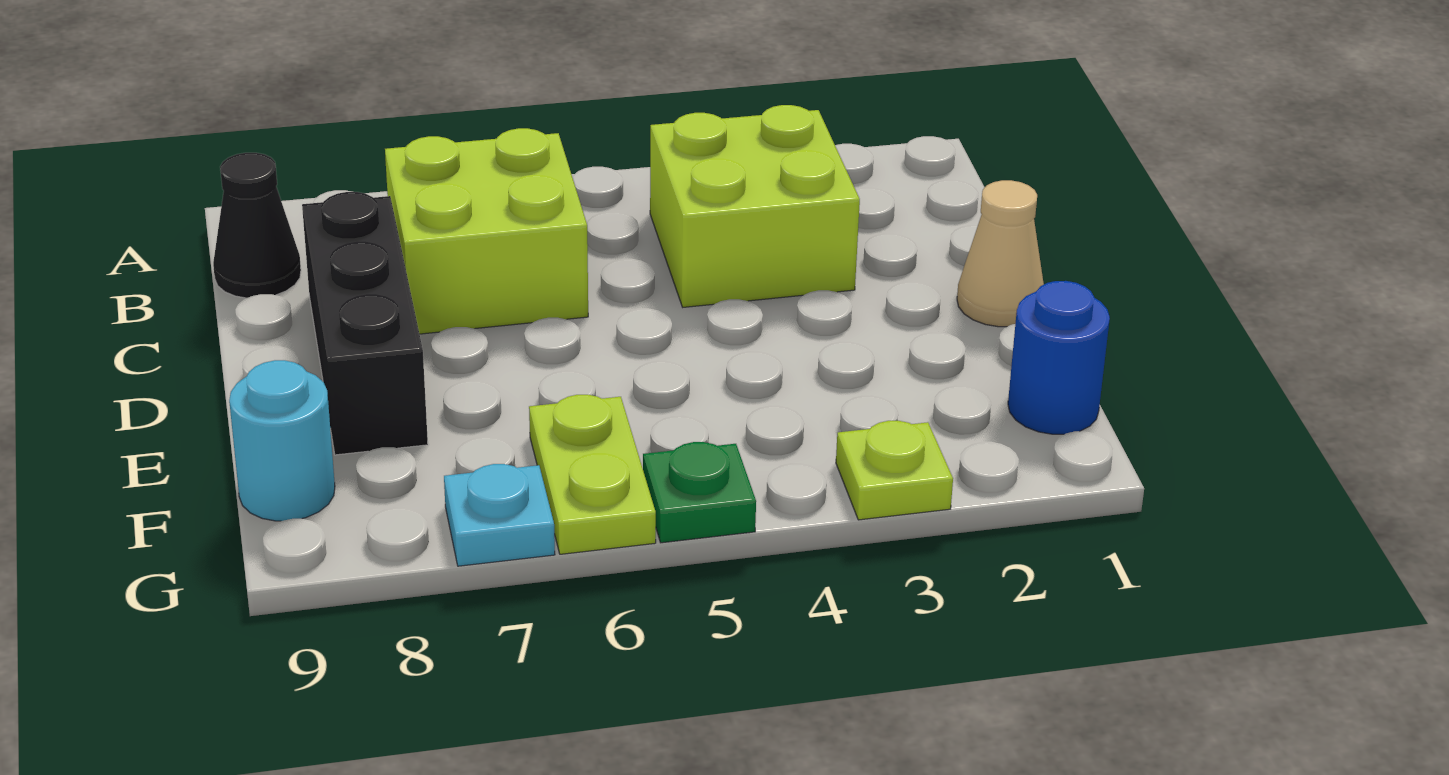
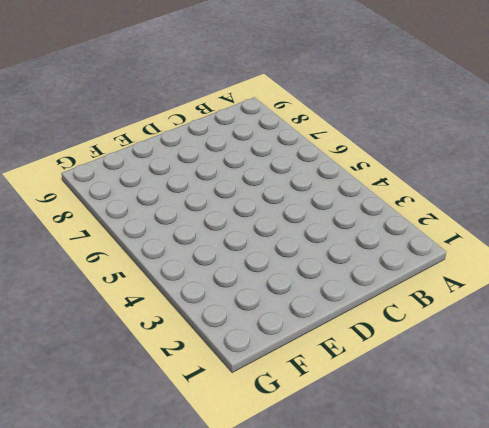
none -> lime 2x2 brick [650,105,860,307]
none -> lime 2x2 brick [385,128,588,334]

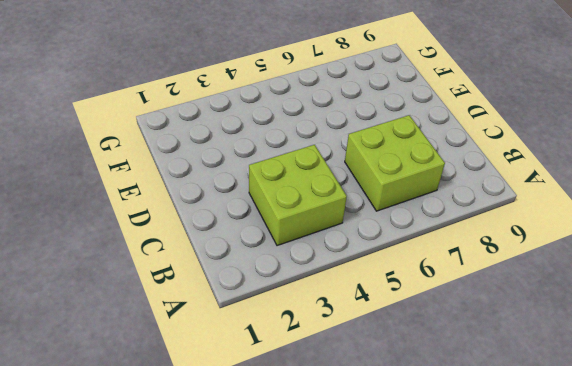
none -> black 1x1 cone [213,153,301,298]
none -> black 1x3 brick [302,192,428,455]

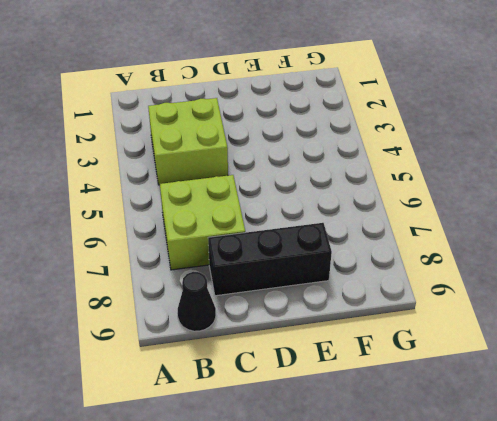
none -> tan 1x1 cone [957,180,1044,327]
none -> blue 1x1 round brick [1008,281,1110,434]

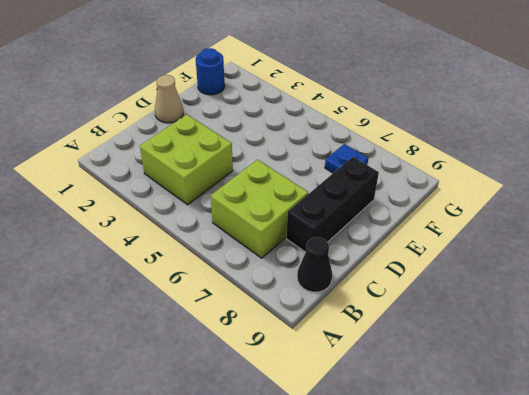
blue 1x1 plate [325,144,368,173] -> none
none -> lime 1x2 plate [529,395,656,554]
none -> cyan 1x1 round brick [229,360,335,521]

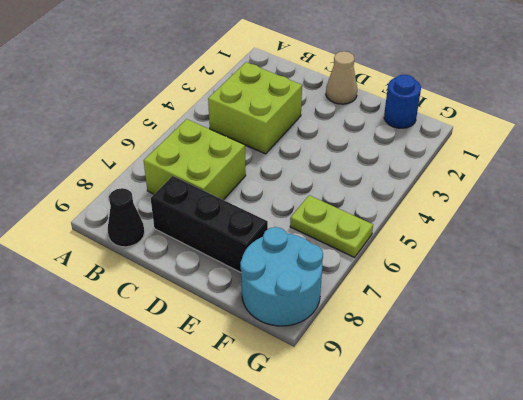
cyan 2x2 round brick [240,227,323,326] -> cyan 1x1 round brick [229,360,335,521]
none -> lime 1x1 plate [836,421,953,520]
none -> green 1x1 plate [643,442,756,543]

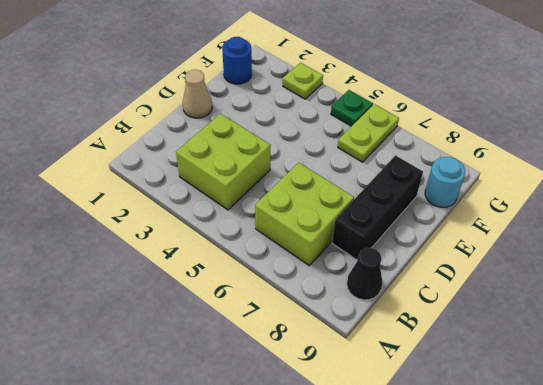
none -> cyan 1x1 plate [444,464,555,566]

